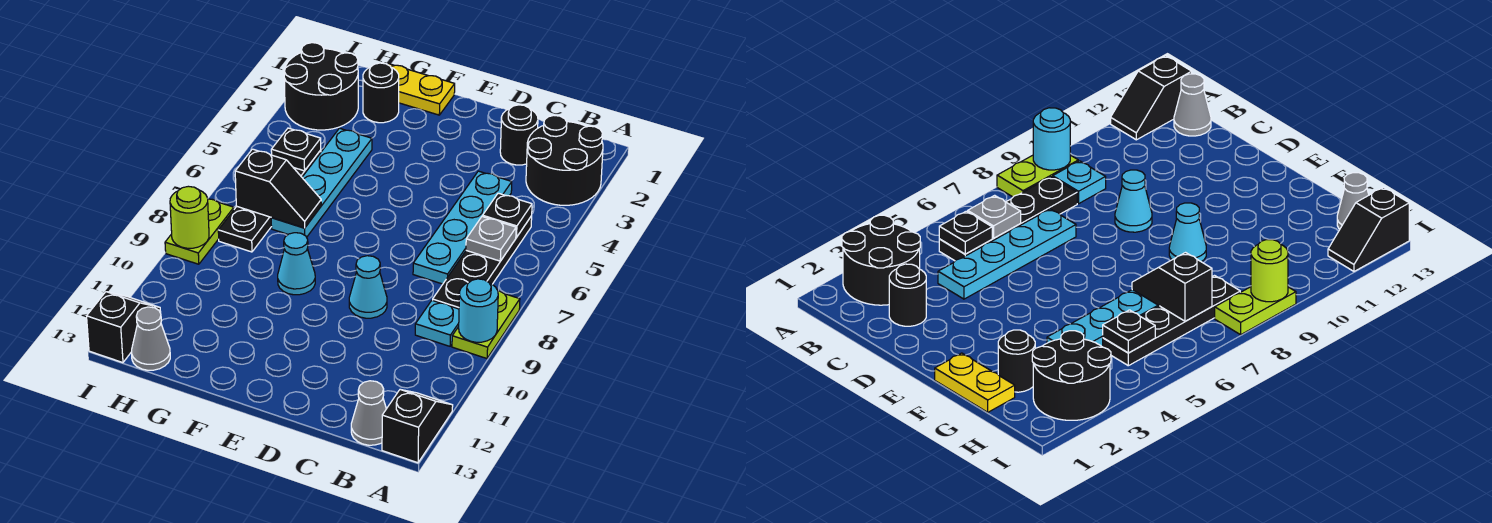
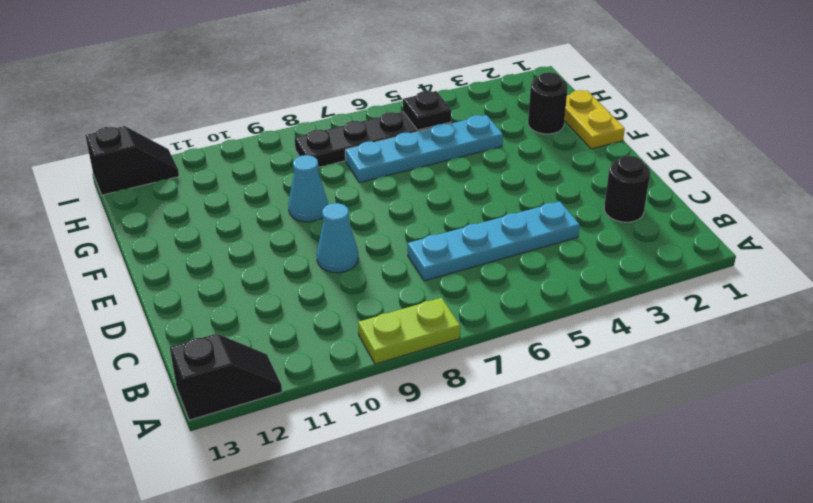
none -> black 2x2 round brick [526,116,603,205]
none -> black 1x4 plate [433,216,532,309]
none -> cyan 1x1 plate [415,300,459,346]

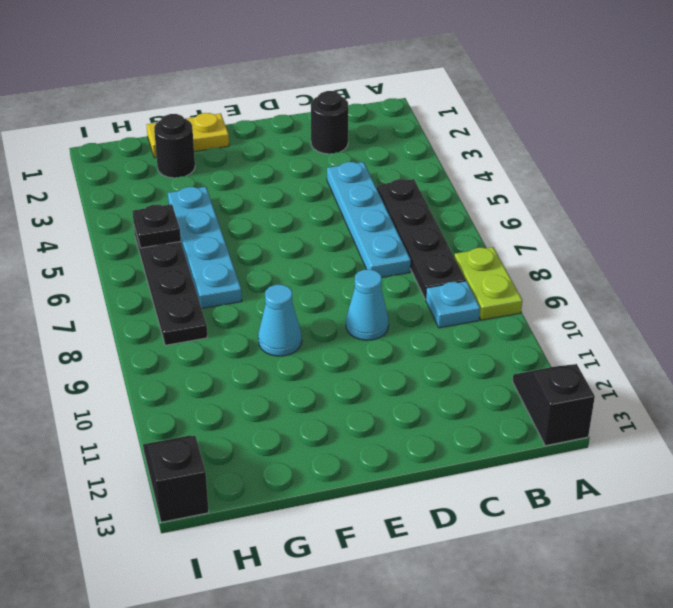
none -> black 2x2 round brick [526,116,603,205]
none -> grey 1x1 cone [351,381,386,445]
none -> black 2x2 round brick [284,43,358,130]

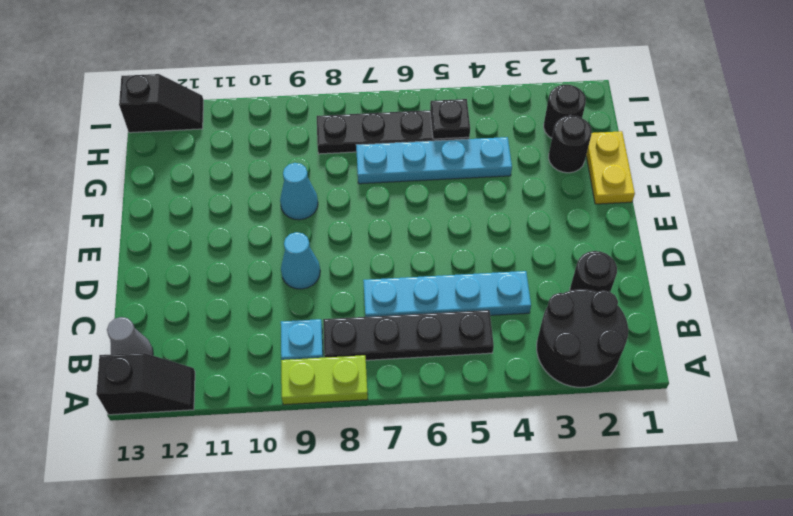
black 1x1 round brick [544,85,586,138] -> black 2x2 round brick [284,43,358,130]
none -> grey 1x1 cone [132,307,170,370]
none -> lime 1x2 plate [165,199,234,264]
none -> cyan 1x1 round brick [459,279,498,342]

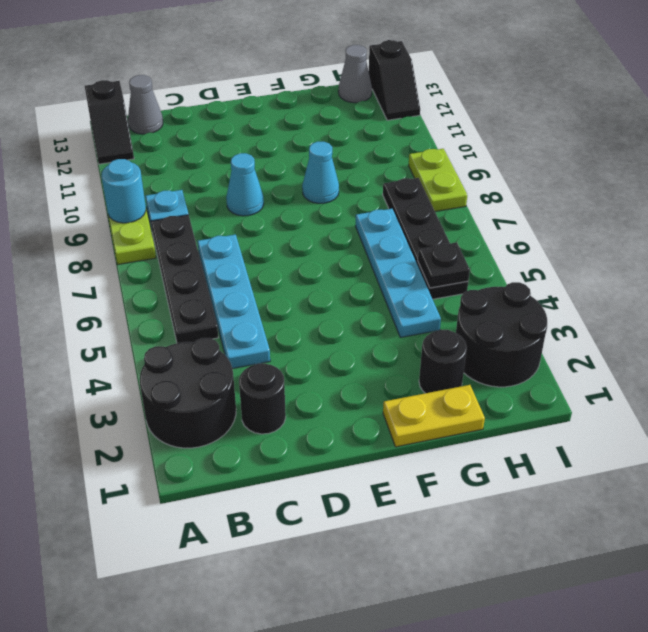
none -> black 1x1 plate [483,193,532,237]
none -> grey 1x1 plate [466,217,516,261]
none -> black 1x2 slope [235,149,321,228]

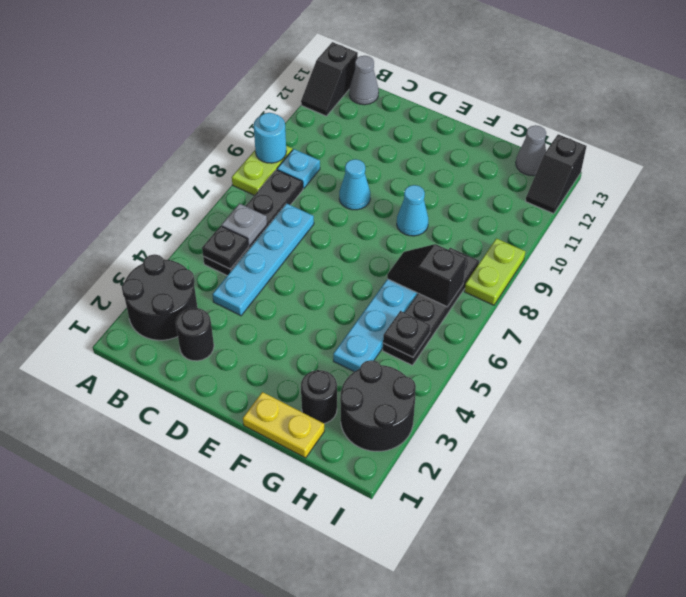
none -> lime 1x1 round brick [170,186,209,248]

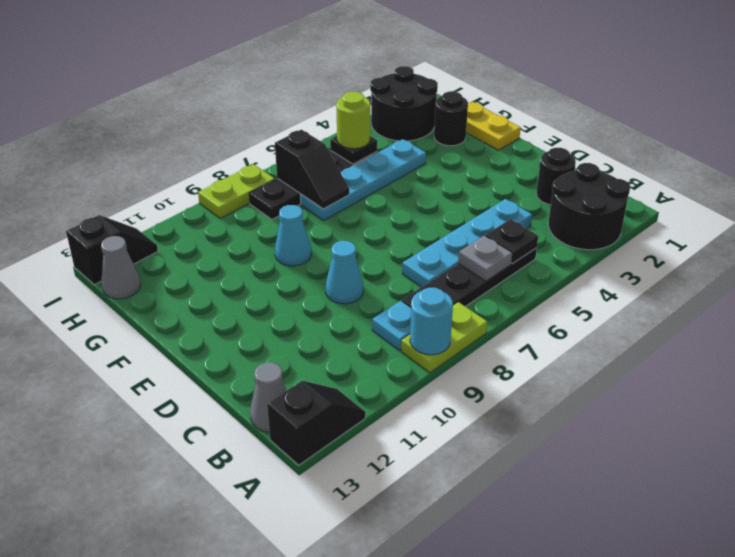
lime 1x1 round brick [336,92,370,149] -> lime 1x1 round brick moved to [170,186,209,248]

